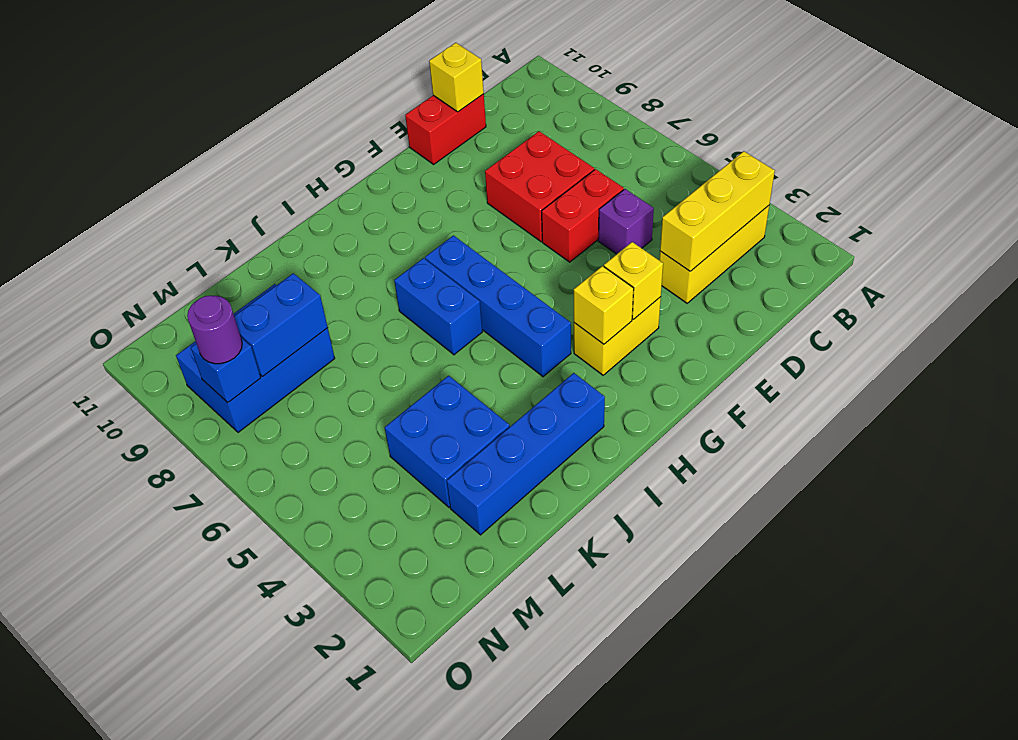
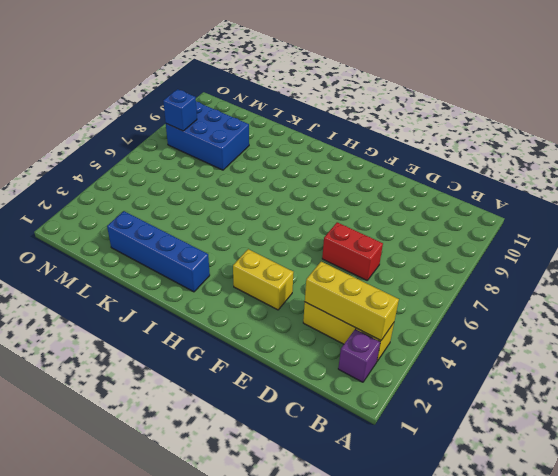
purple 1x1 brick [338,329,380,382] -> purple 1x1 brick moved to [598,189,654,254]
none -> red 2x2 brick [485,131,594,242]
none -> red 1x2 brick [405,94,486,164]
none -> blue 1x4 brick [425,236,571,377]

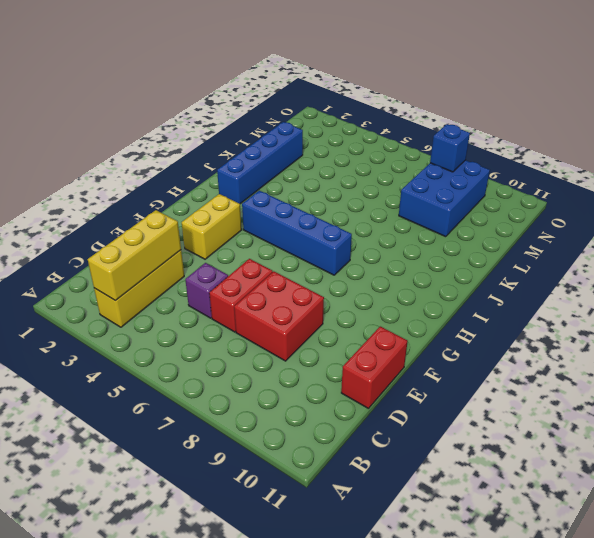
none -> blue 1x2 brick [394,258,482,355]
none -> blue 2x2 brick [385,376,510,507]
none -> yellow 1x1 brick [429,43,484,112]

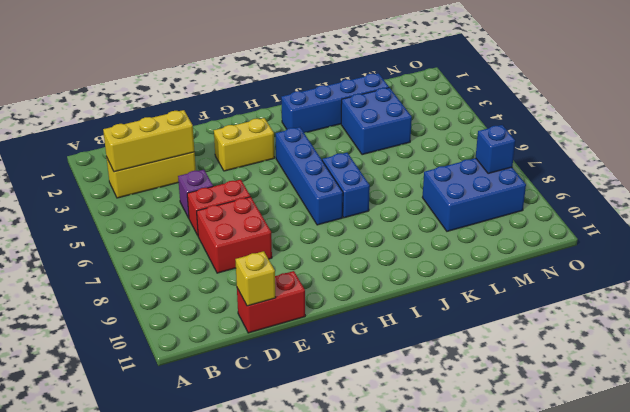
none -> yellow 1x1 brick [604,242,663,319]
none -> yellow 1x1 brick [574,266,634,344]
none -> blue 1x2 brick [234,273,328,376]

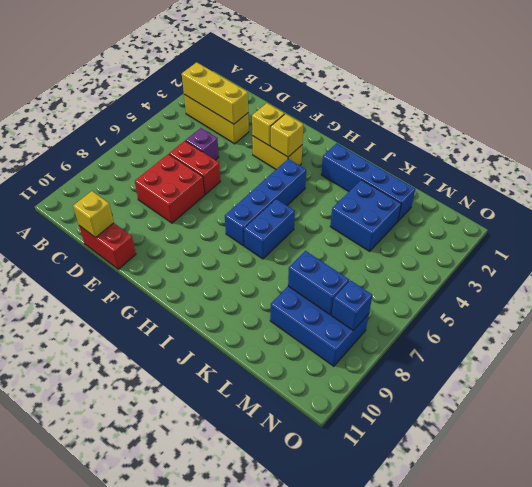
none -> purple 1x1 round brick [187,296,242,364]

